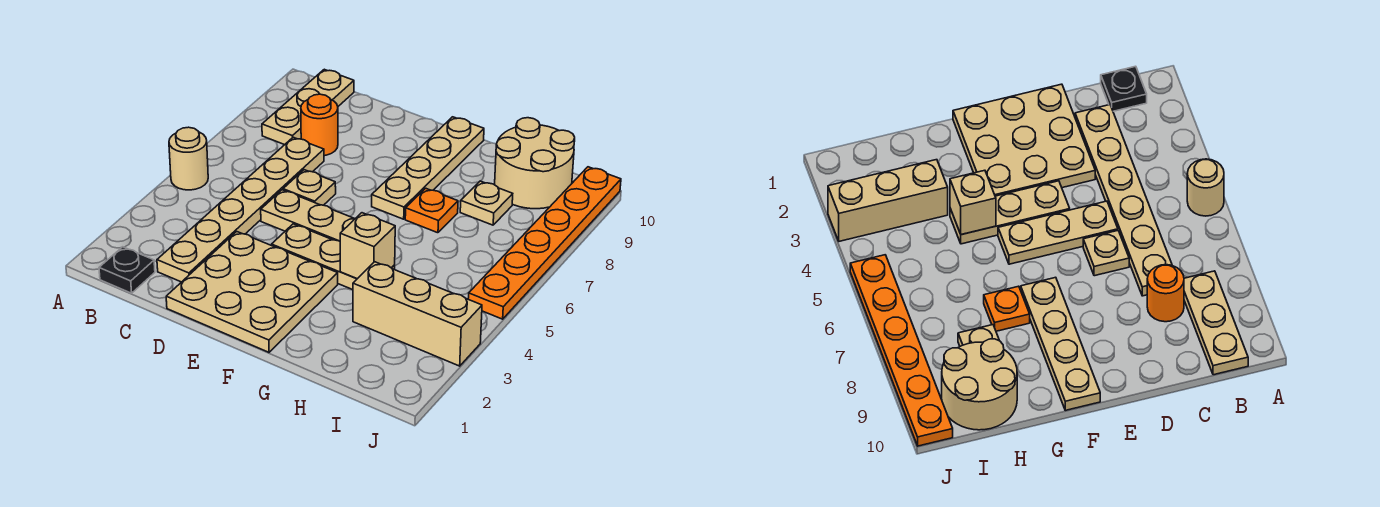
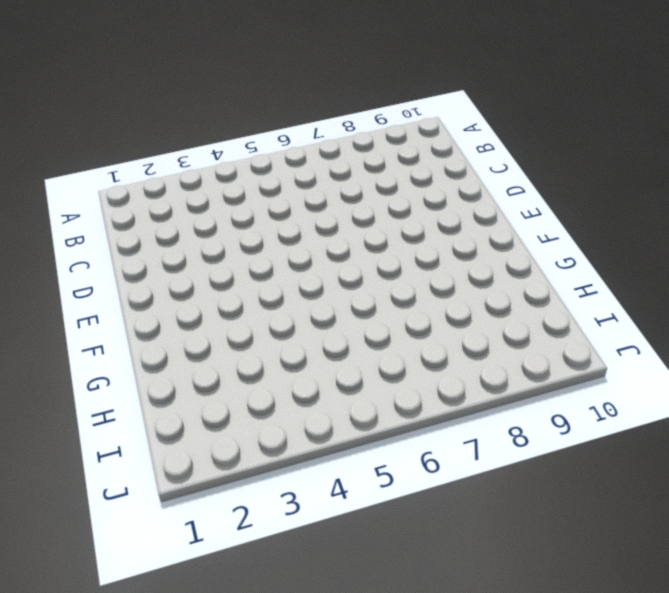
none -> tan 1x1 round brick [169,127,208,190]
none -> black 1x1 plate [99,247,155,293]
none -> tan 1x3 plate [262,69,354,145]

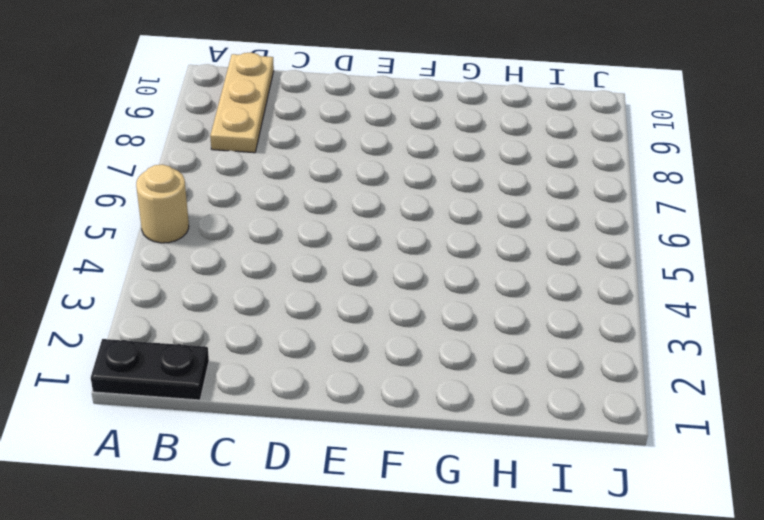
black 1x2 plate [91,339,209,400] -> black 1x1 plate [99,247,155,293]
none -> tan 1x6 plate [157,137,324,282]
none -> orange 1x1 round brick [301,94,338,156]
none -> tan 3x3 plate [166,232,338,352]

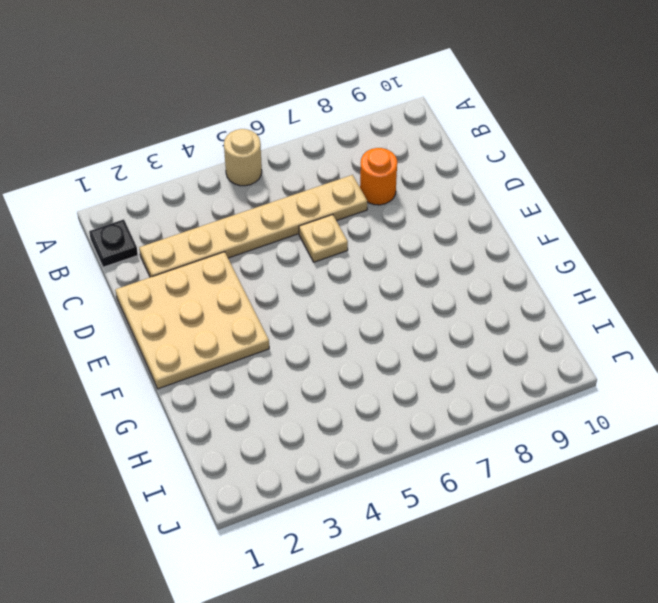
none -> tan 1x3 plate [262,69,354,145]
none -> tan 1x3 plate [261,190,354,241]
none -> tan 1x3 plate [272,224,395,290]

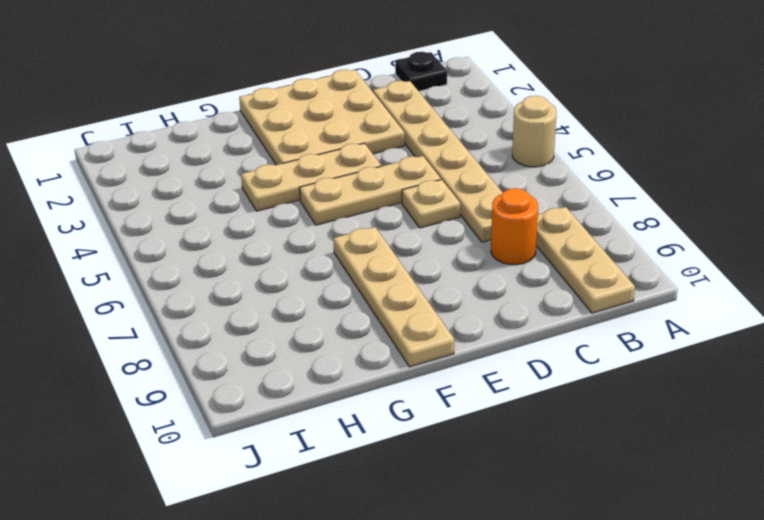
none -> orange 1x1 plate [405,188,458,233]
none -> tan 1x3 brick [353,262,482,366]
none -> tan 1x1 plate [460,181,513,225]

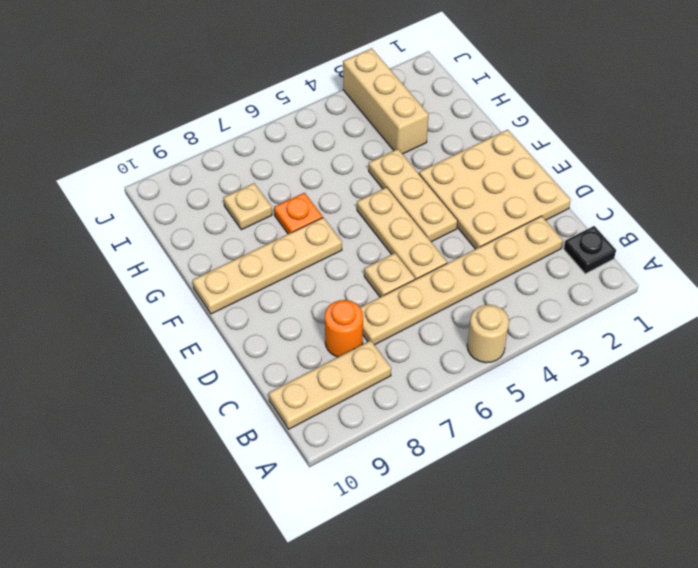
none -> tan 2x2 round brick [495,118,575,209]
none -> orange 1x6 plate [468,167,621,319]
none -> tan 1x1 brick [340,213,395,279]

